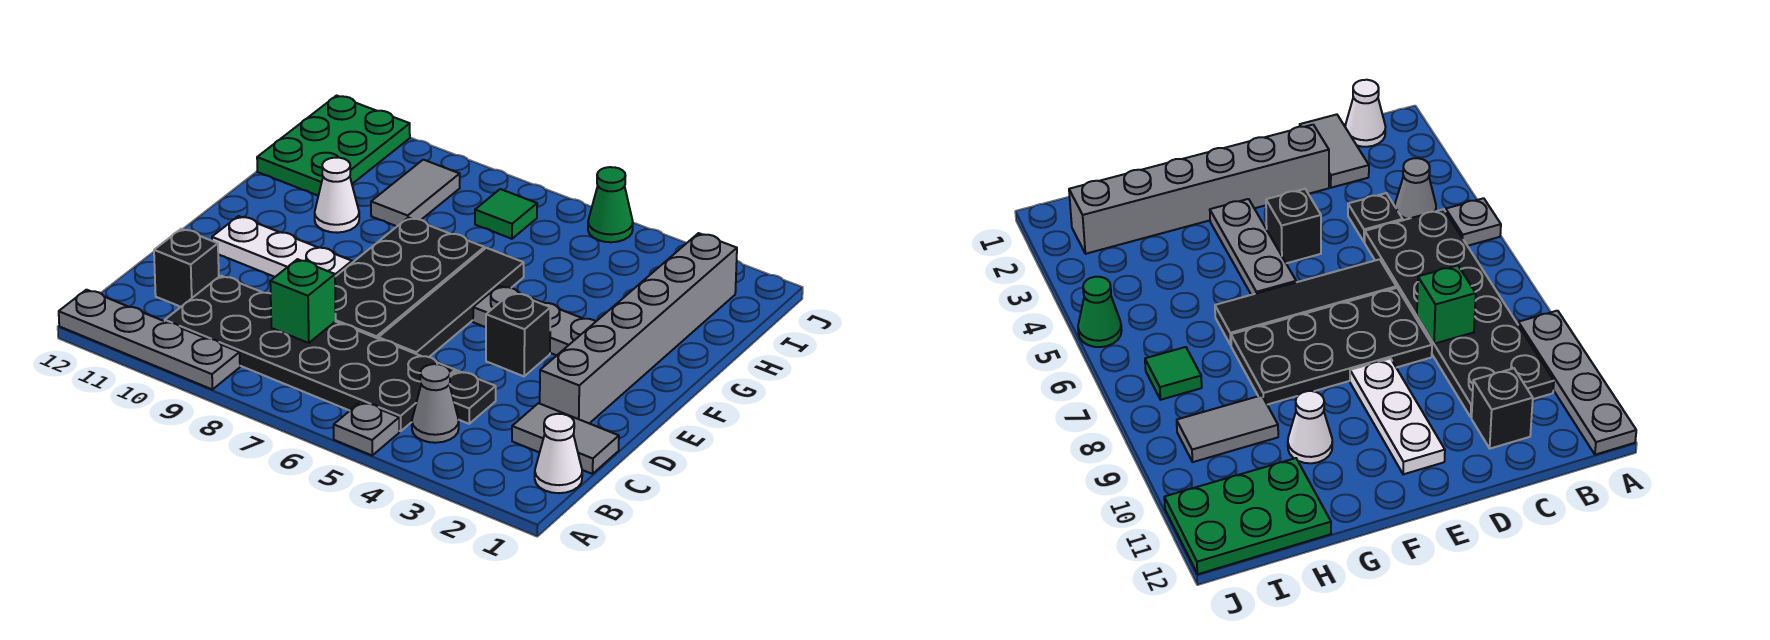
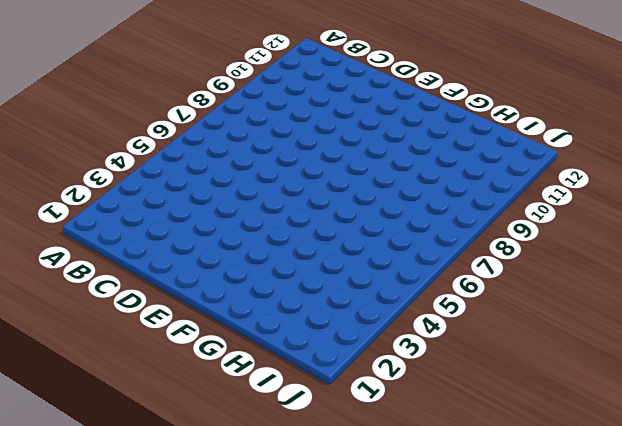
none -> grey 1x1 plate [334,402,399,455]
none -> grey 1x4 plate [59,290,240,389]
none -> white 1x1 cone [535,414,582,493]

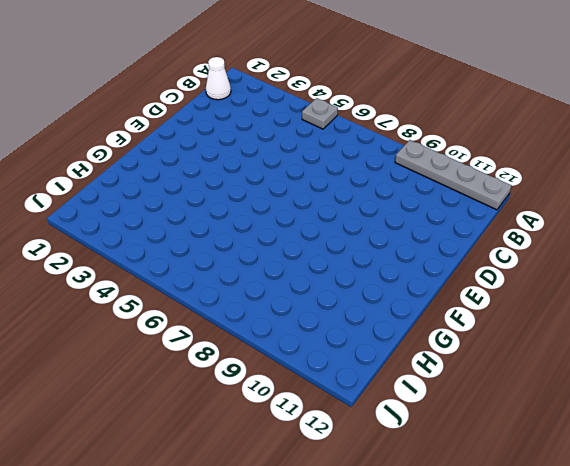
none -> grey 1x1 cone [412,364,459,443]
none -> black 2x6 plate [165,276,455,431]
none -> grey 1x2 tile [512,403,619,474]

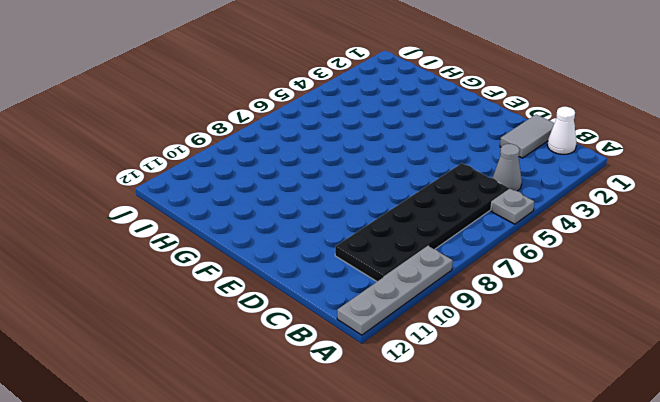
none -> black 1x1 plate [450,371,496,424]
none -> black 1x1 brick [154,229,219,307]
none -> grey 1x6 brick [540,233,737,423]

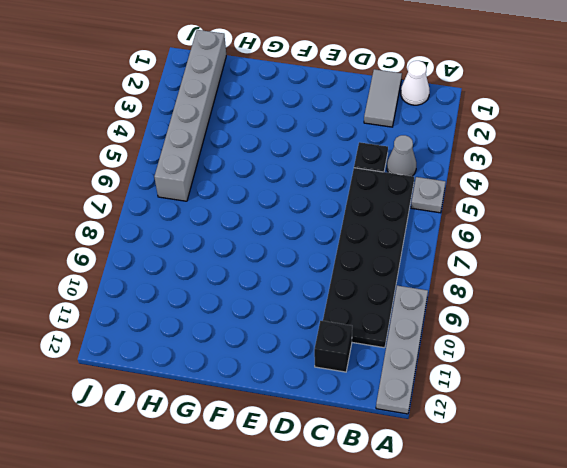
grey 1x6 brick [154,30,226,201] -> grey 1x6 brick turned to [540,233,737,423]
none -> black 1x4 tile [378,248,524,357]
none -> black 2x4 plate [335,217,484,338]
none -> black 1x1 brick [486,292,551,376]

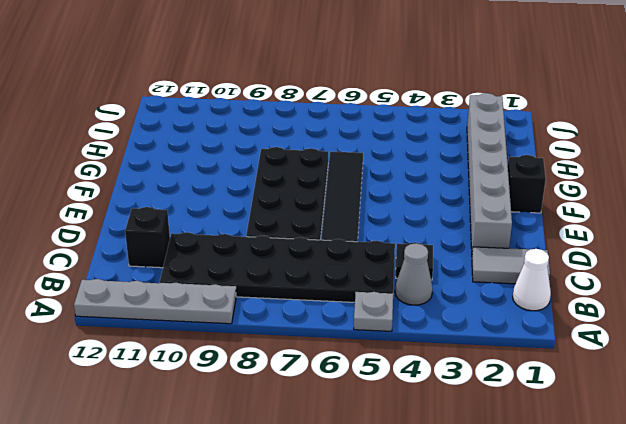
black 1x1 brick [508,155,546,213] -> black 1x1 brick moved to [486,292,551,376]
none -> white 1x3 plate [212,216,352,277]
none -> grey 1x3 plate [473,286,596,355]
none -> white 1x1 cone [315,158,359,233]

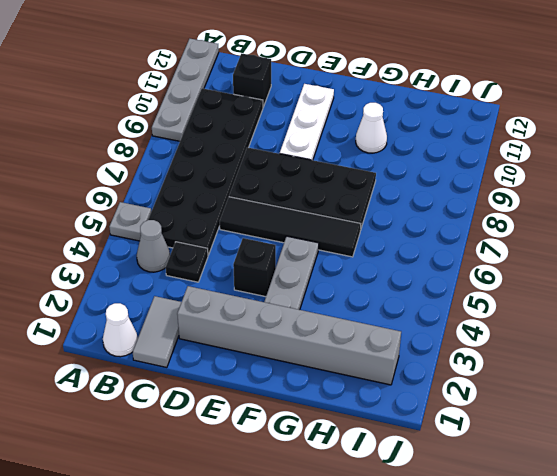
none -> grey 1x2 tile [371,160,460,226]
none -> green 2x3 plate [257,96,410,196]
none -> green 1x1 tile [475,189,537,239]

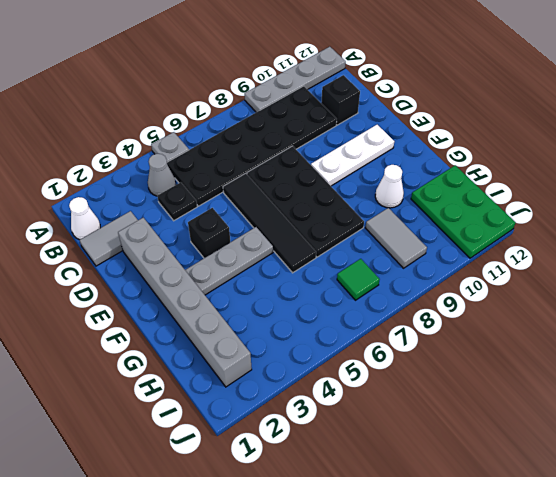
none -> green 1x1 cone [588,167,633,242]
none -> green 1x1 brick [270,259,336,343]

